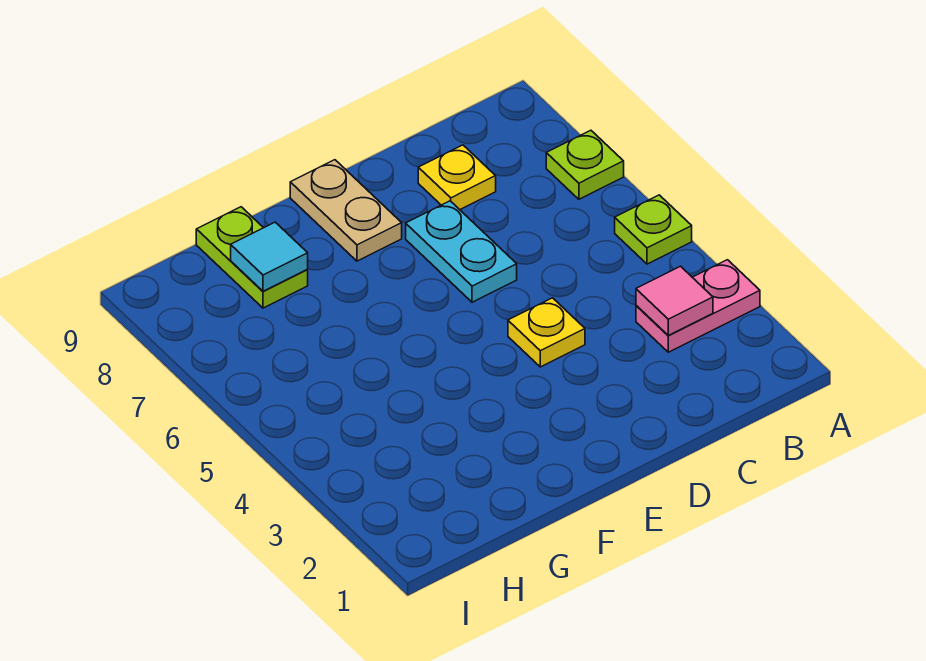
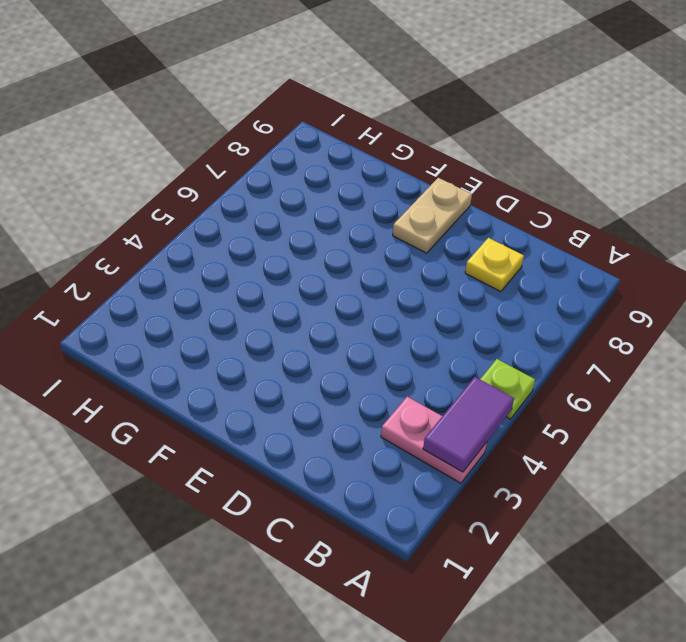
purple 1x2 tile [423,377,514,472] -> none
none -> lime 1x1 plate [546,130,624,199]
none -> yellow 1x1 plate [508,298,585,367]

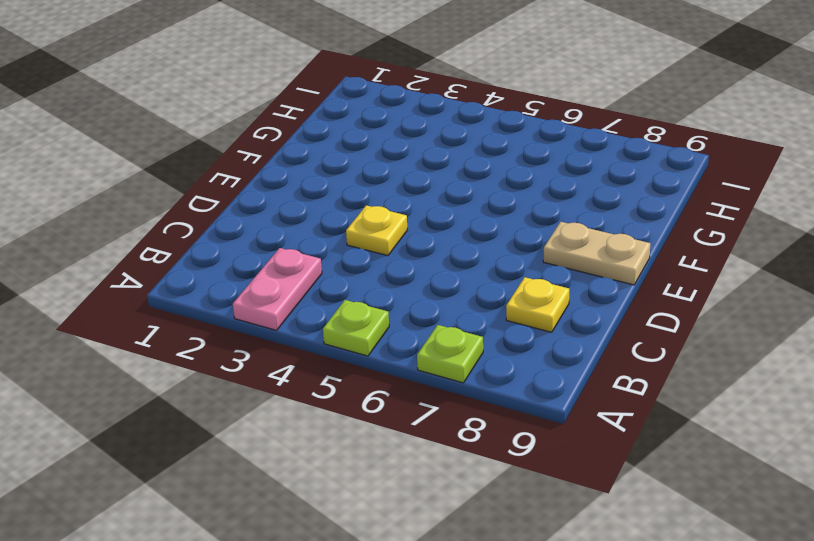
none -> cyan 1x2 plate [406,201,517,302]
none -> lime 1x2 plate [196,207,308,308]

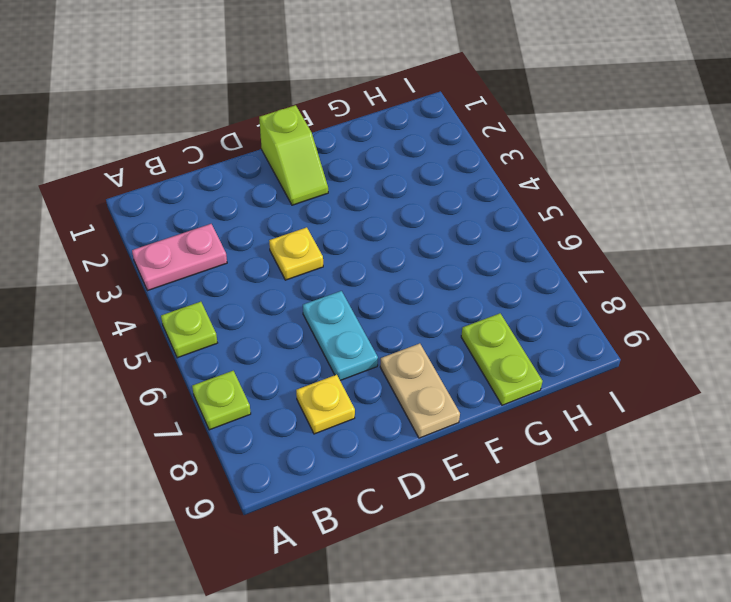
lime 1x2 slope [259,105,328,205] -> none
none -> pink 1x1 tile [636,266,713,335]
none -> cyan 1x1 tile [231,222,308,291]

